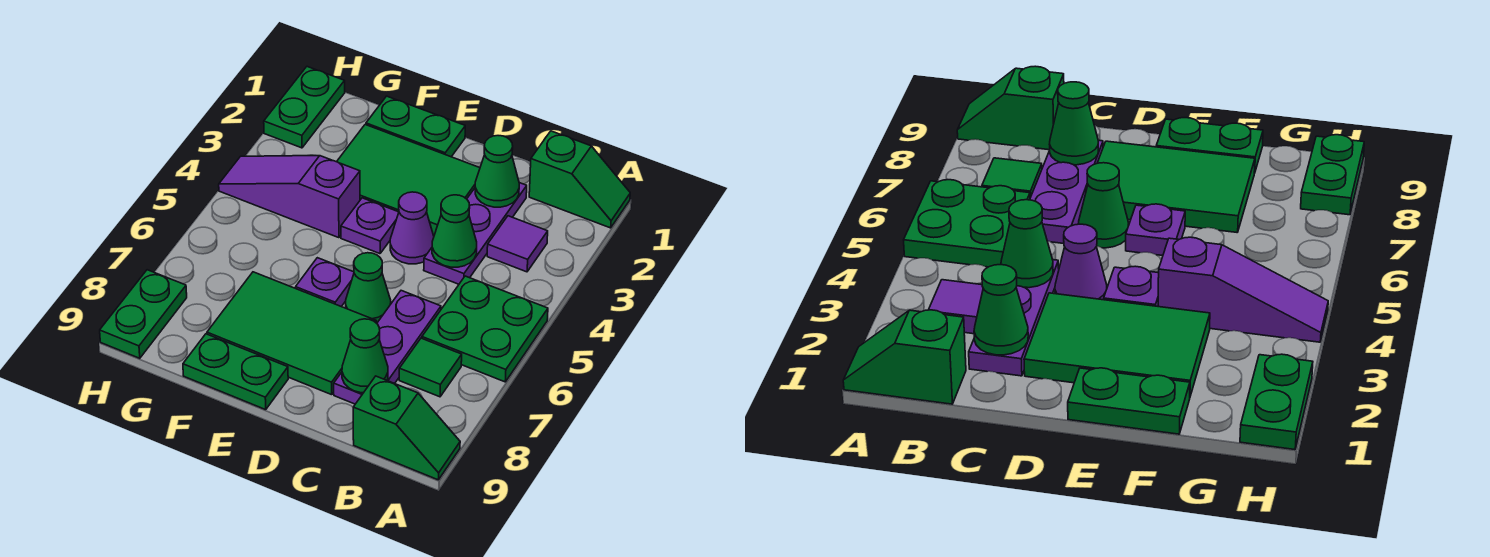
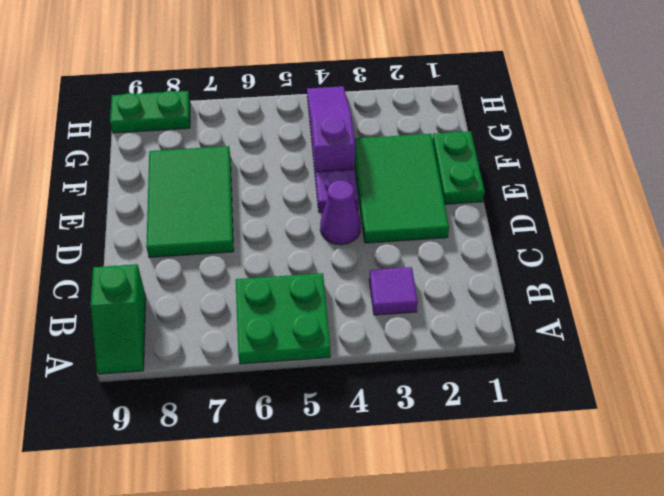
none -> green 1x2 slope [529,131,630,228]
none -> green 1x1 tile [399,338,462,397]
none -> purple 1x3 plate [424,183,527,284]

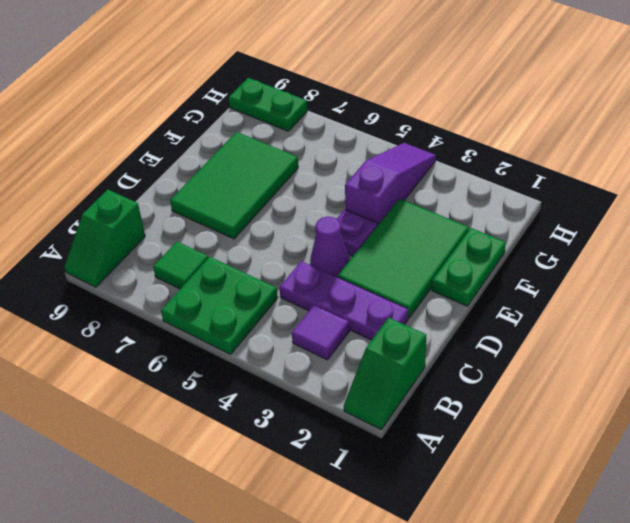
none -> purple 1x3 plate [334,291,441,404]
none -> green 1x1 cone [346,253,391,323]
none -> purple 1x1 plate [296,258,354,307]

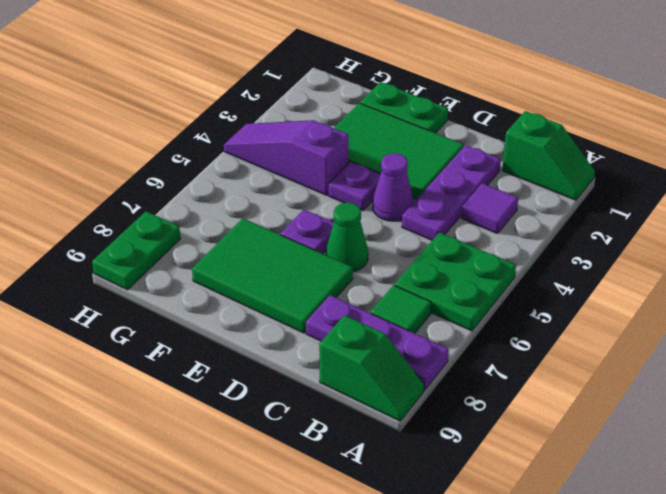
purple 1x3 plate [306,295,449,390] -> purple 1x3 plate turned to [334,291,441,404]
none -> green 1x2 plate [183,334,288,410]
none -> green 1x2 plate [264,67,345,148]
none -> green 1x1 cone [475,136,519,207]

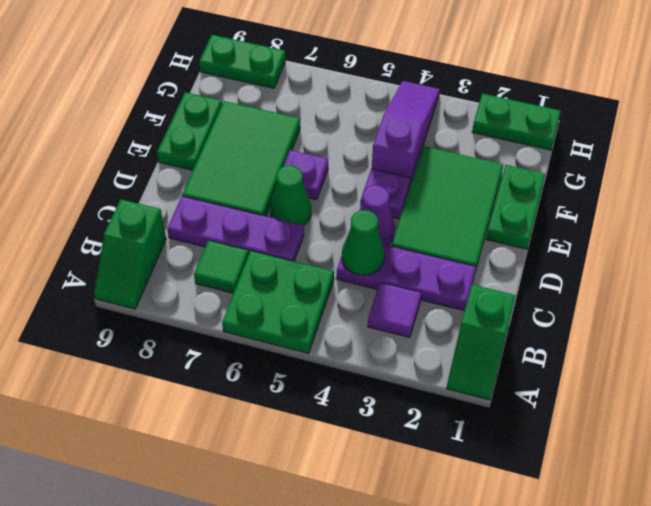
none -> green 1x1 cone [475,136,519,207]
none -> green 1x1 cone [342,319,388,393]

